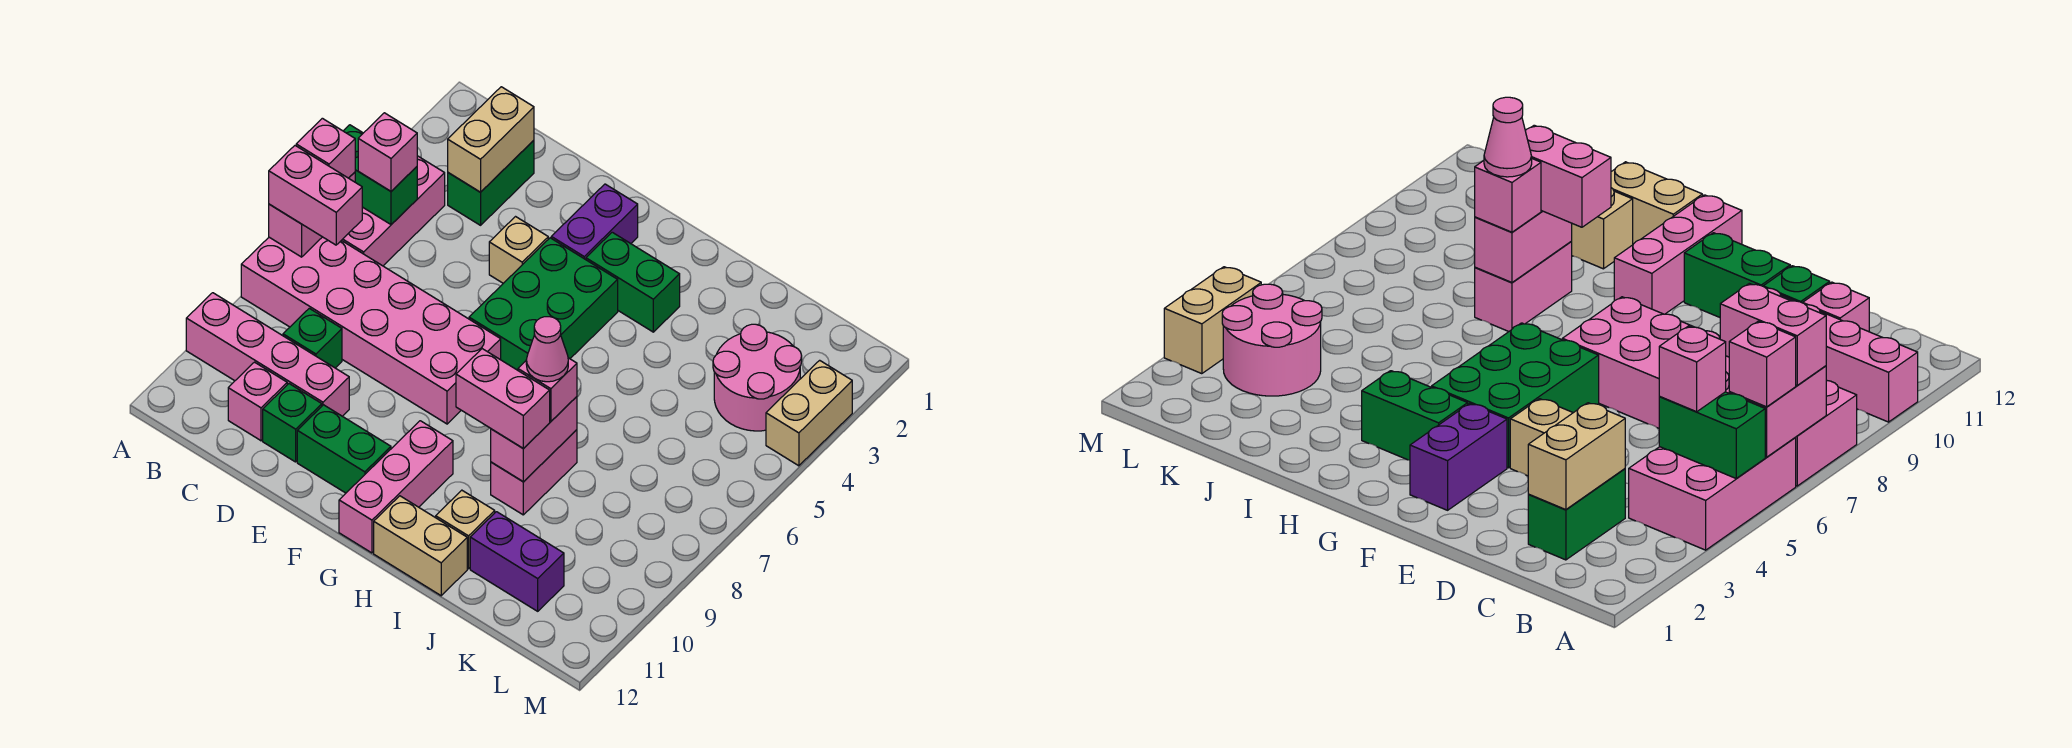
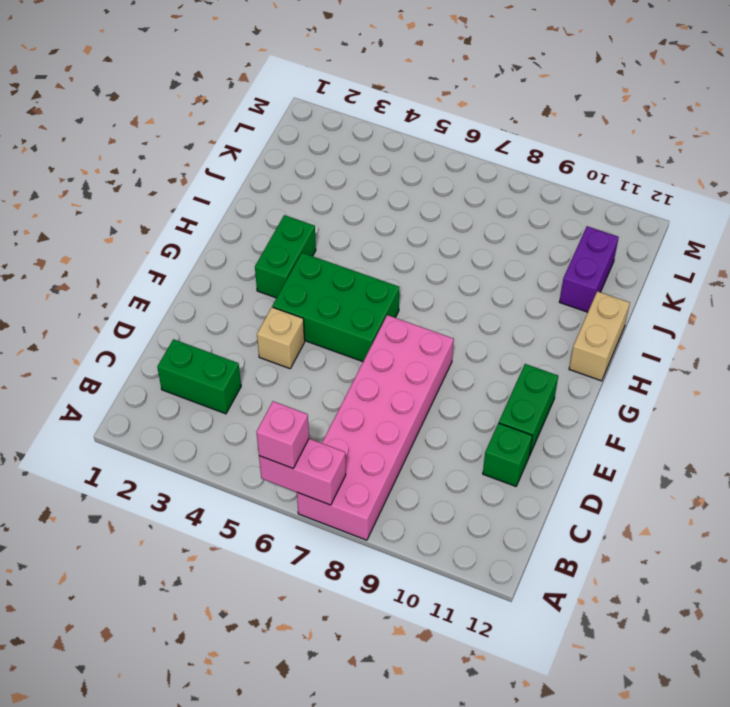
none -> pink 2x3 brick [342,156,445,266]
none -> pink 1x4 brick [186,293,349,416]
none -> green 1x1 brick [283,308,342,368]

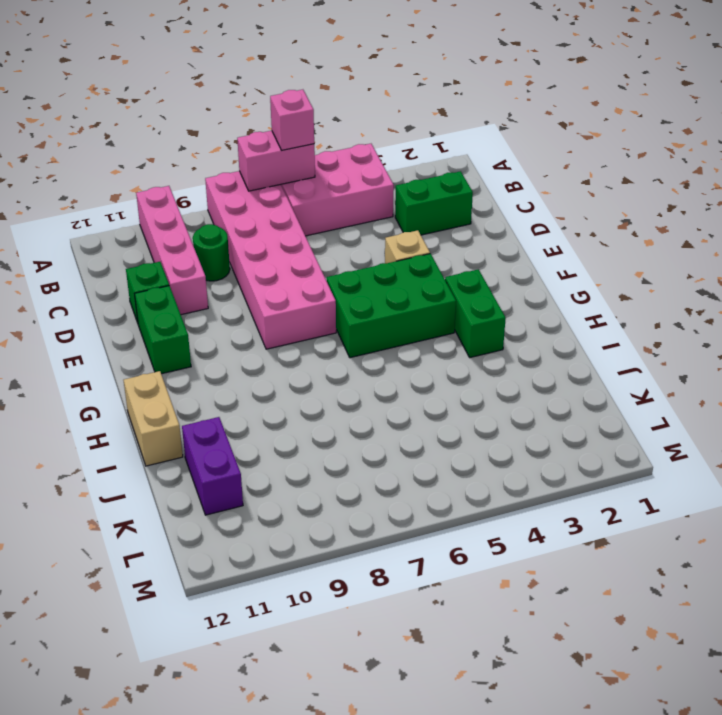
green 1x1 round brick [193,224,230,281] -> green 1x1 brick [283,308,342,368]
none -> pink 1x1 brick [228,362,287,441]
none -> purple 1x2 brick [551,184,638,260]
none -> pink 1x3 brick [339,421,453,553]

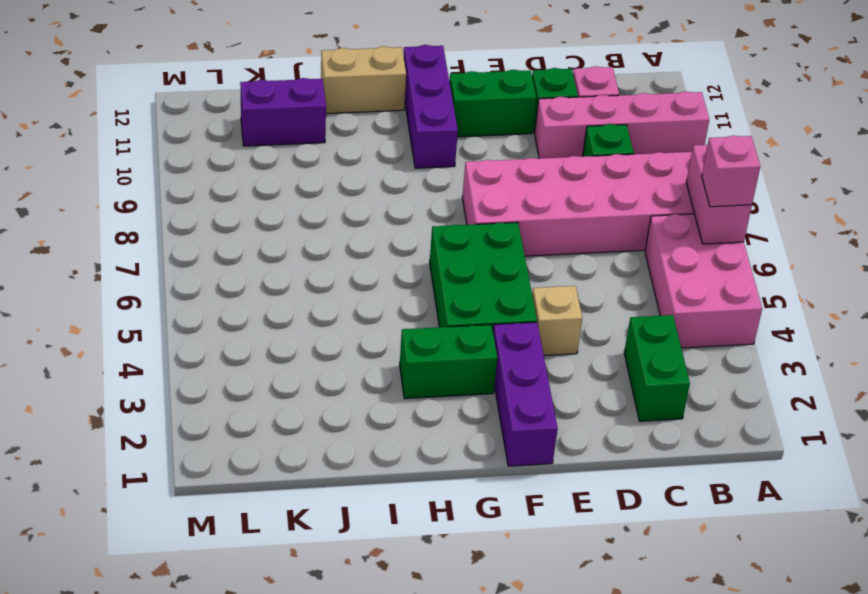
purple 1x3 brick [493,322,558,466] -> purple 1x2 brick [551,184,638,260]
purple 1x3 brick [404,45,458,168] -> pink 1x3 brick [339,421,453,553]
none -> pink 1x2 brick [491,430,577,515]
none -> tan 1x1 brick [436,490,495,569]
none -> pink 2x2 round brick [713,324,802,431]

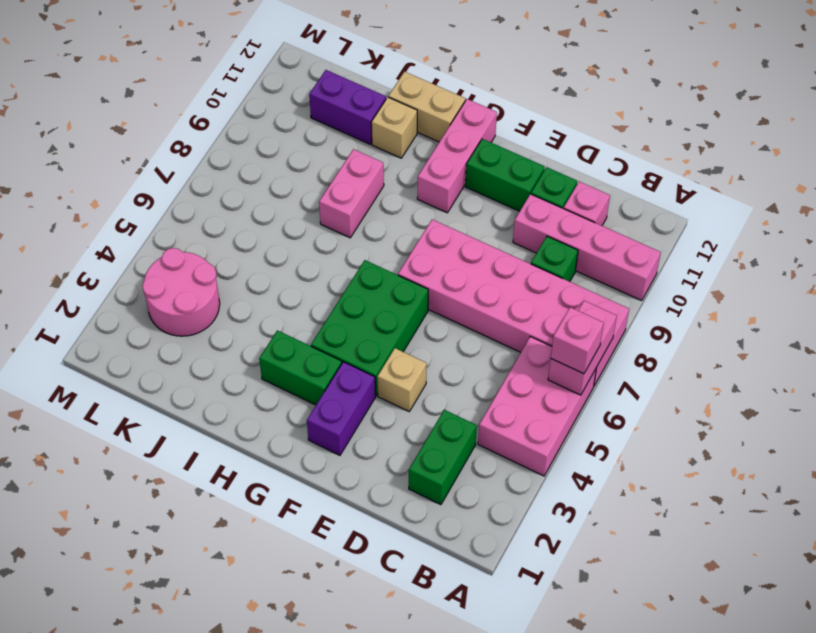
none -> tan 1x2 brick [766,360,852,466]
none -> green 1x2 brick [344,125,417,224]
none -> tan 1x2 brick [448,87,534,192]

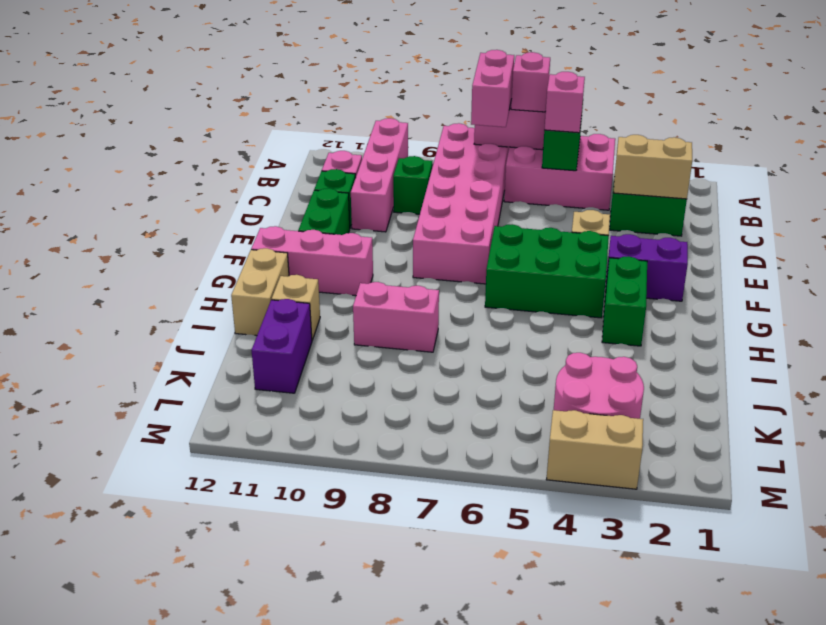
none -> pink 1x2 brick [491,397,577,482]
none -> pink 1x2 brick [456,349,550,449]
none -> pink 1x1 brick [518,358,577,421]

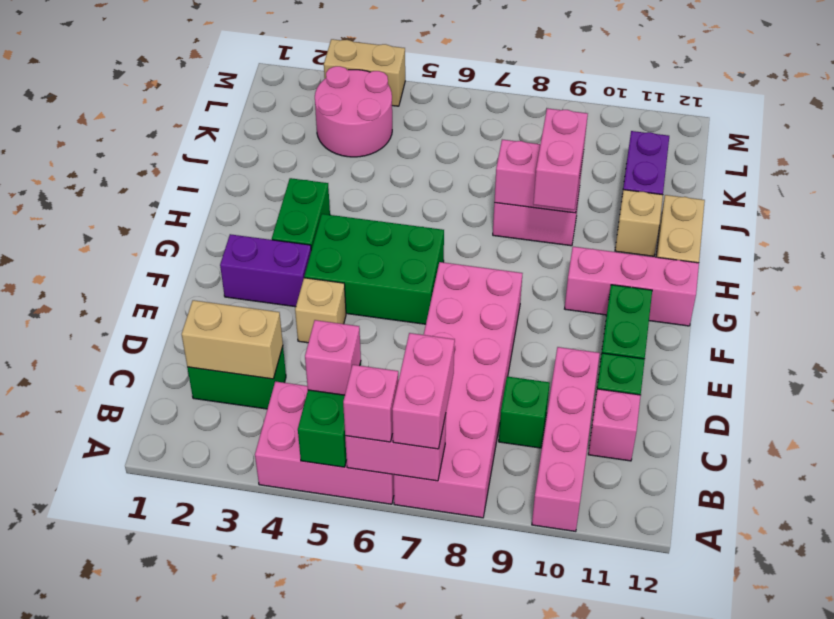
none -> pink 1x1 brick [518,358,577,421]
none -> pink 1x1 cone [526,317,568,382]

